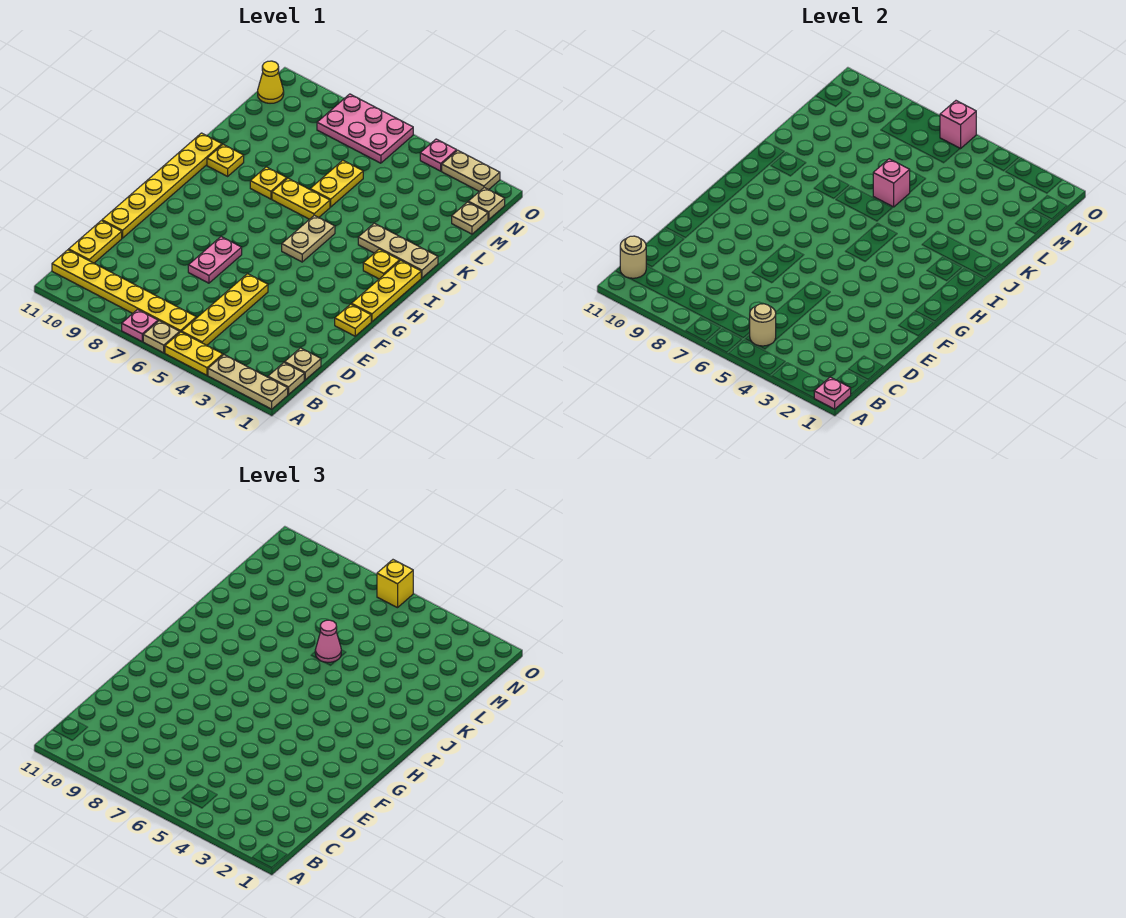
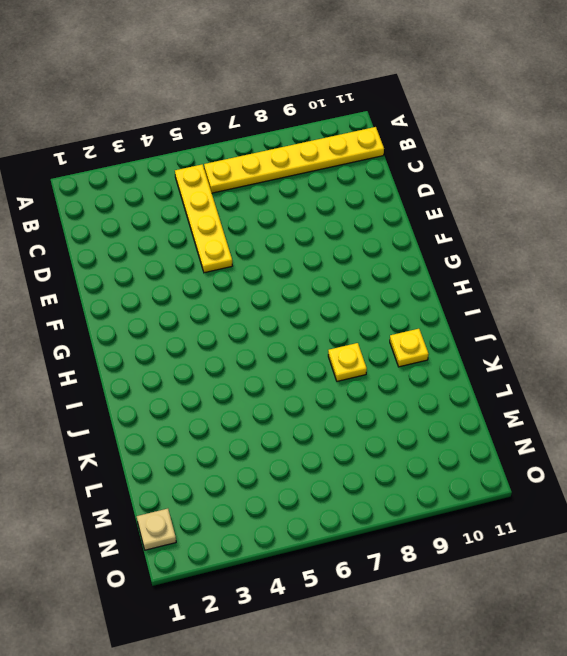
none -> tan 1x3 plate [208,355,288,409]
none -> yellow 1x2 plate [165,332,223,375]
none -> tan 1x1 plate [143,321,180,353]
none -> pink 1x1 plate [122,310,158,341]

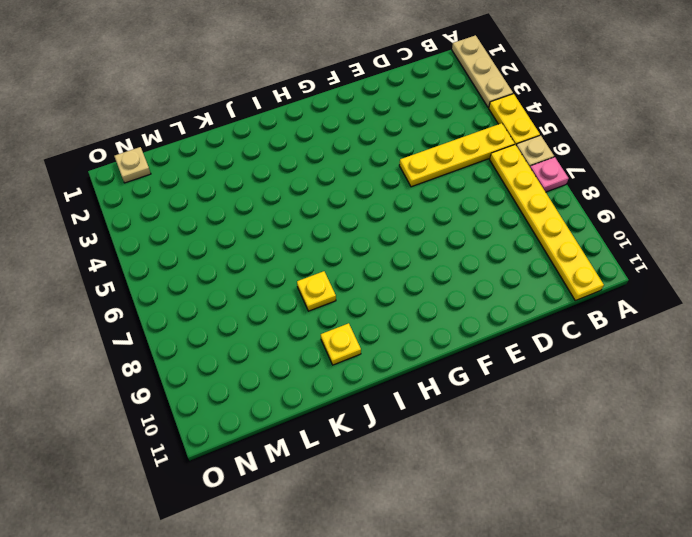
none -> tan 1x1 plate [268,363,304,395]
none -> tan 1x1 plate [285,348,321,380]
none -> yellow 1x2 plate [69,221,122,263]
none -> pink 1x2 plate [188,237,242,283]

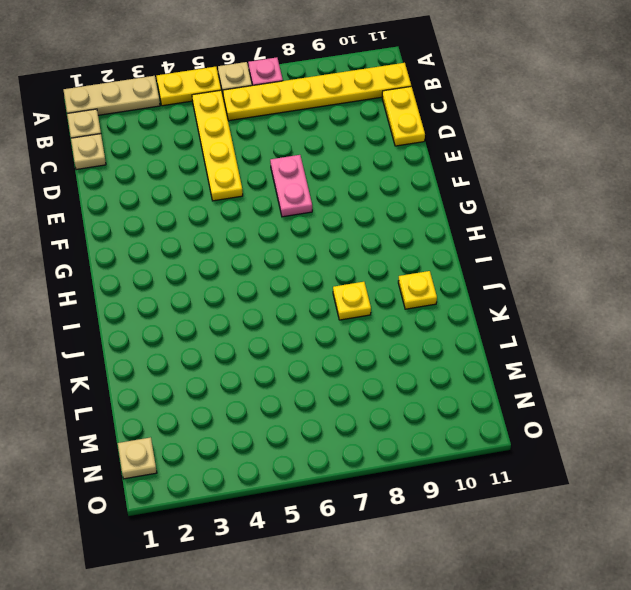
none -> yellow 1x6 plate [102,133,222,238]
none -> yellow 1x1 plate [335,304,371,336]
none -> yellow 1x3 plate [351,260,421,322]
none -> tan 1x2 plate [282,215,335,262]

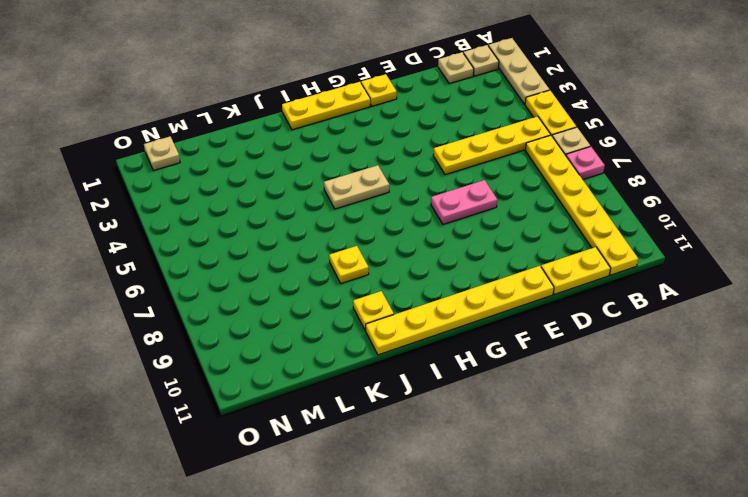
none -> yellow 1x1 plate [363,249,400,279]
none -> tan 1x3 plate [358,223,438,278]
none -> yellow 1x2 plate [272,178,330,219]
none -> yellow 1x2 plate [310,160,363,207]

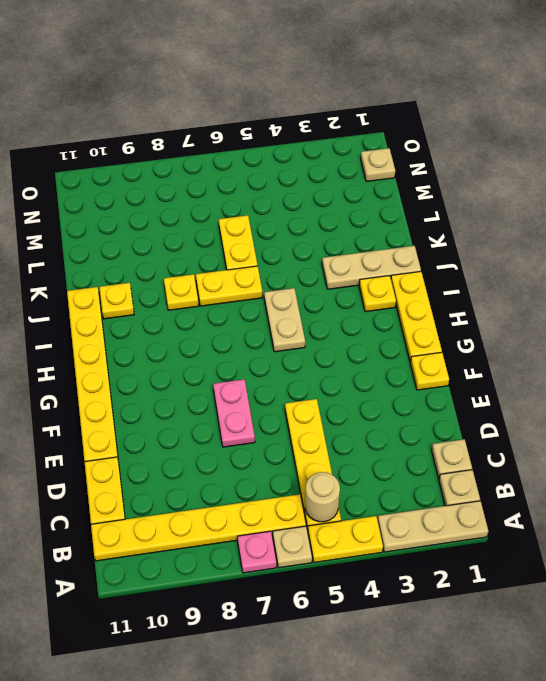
none -> tan 1x1 plate [452,202,488,234]
none -> pink 2x3 plate [317,94,413,163]
none -> yellow 1x1 cone [258,61,284,103]
none -> tan 1x2 plate [442,150,500,191]

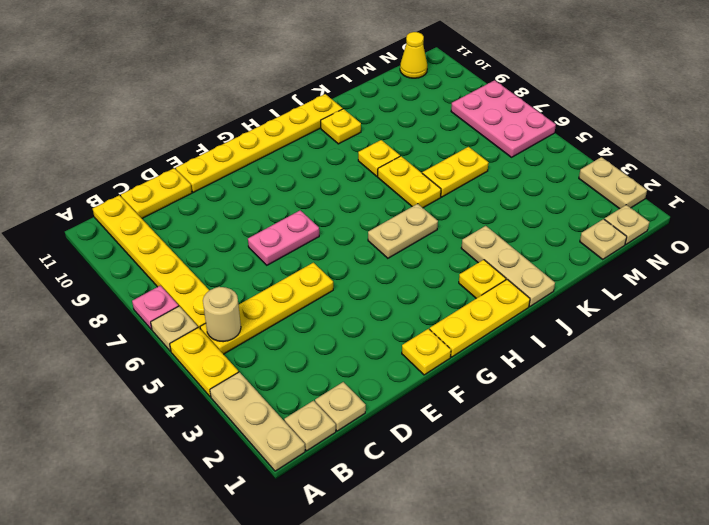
none -> pink 1x1 plate [420,139,457,171]
none -> pink 1x1 plate [814,377,851,409]
none -> tan 1x1 round brick [620,236,646,278]
none -> pink 1x1 brick [873,159,910,207]

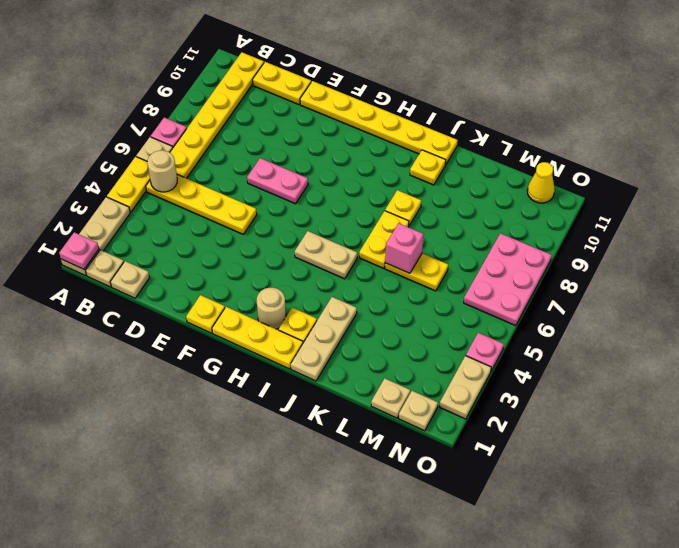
tan 1x1 round brick [257,288,286,329] -> tan 1x1 round brick moved to [620,236,646,278]
none -> pink 1x1 brick [940,101,976,149]
none -> pink 1x1 cone [315,620,341,662]
none -> yellow 1x1 brick [377,560,413,608]

